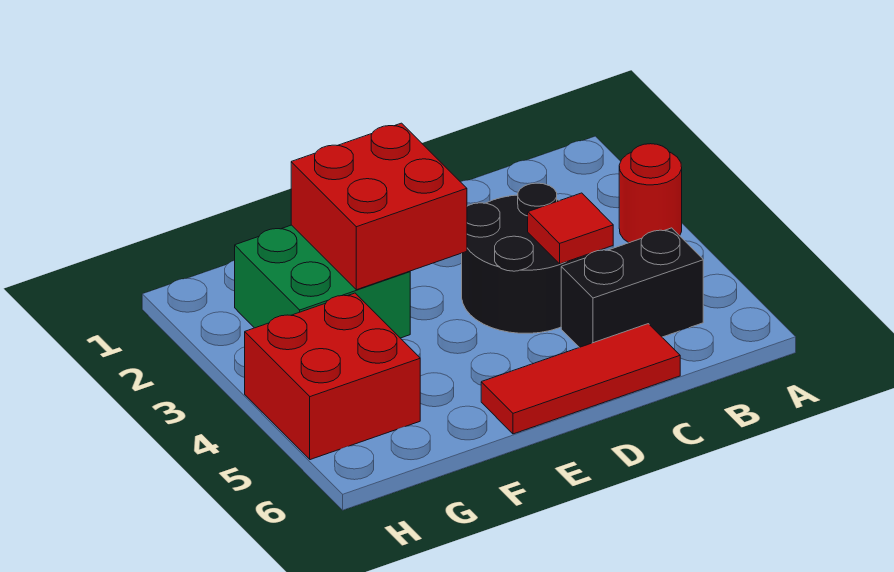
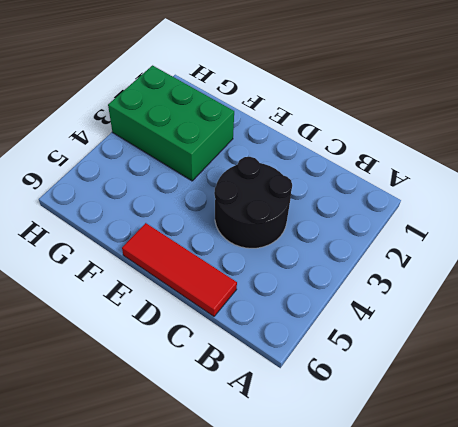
green 2x3 brick [108,65,234,181] -> green 2x2 brick [235,225,410,338]
none -> red 1x1 round brick [619,144,682,243]
none -> black 1x2 brick [561,228,703,348]

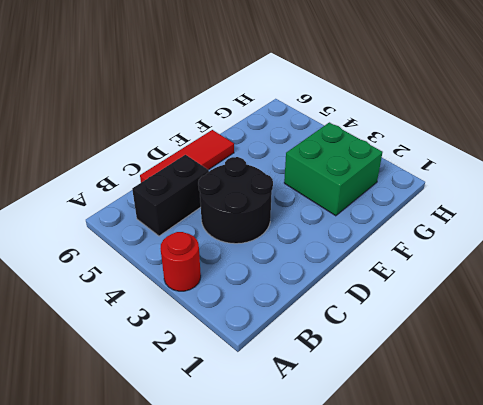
none -> red 2x2 brick [245,293,420,460]
none -> red 1x1 tile [528,193,613,264]

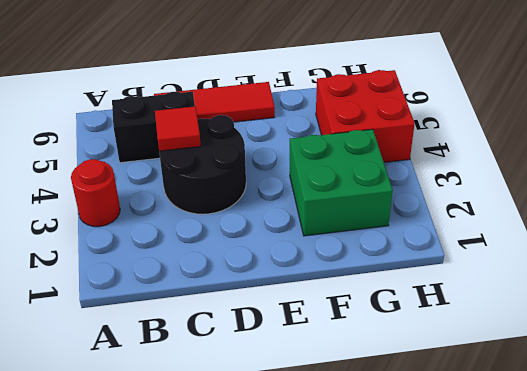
none -> red 2x2 brick [291,123,467,290]

